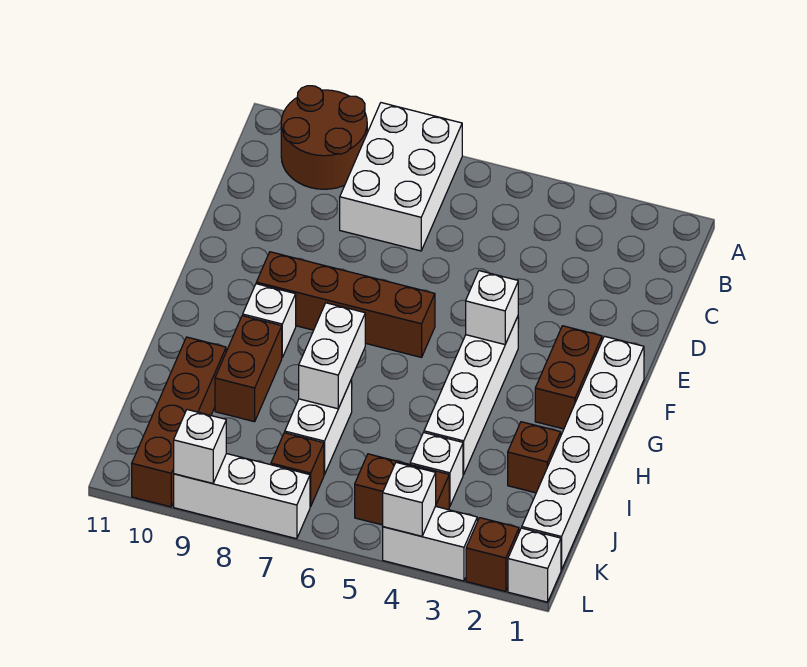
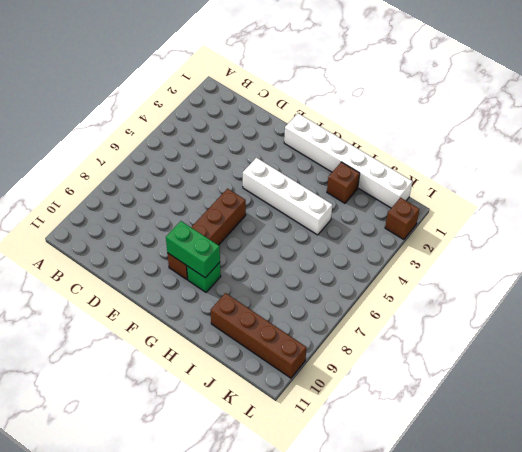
green 1x2 brick [166,221,220,278] -> none
green 1x1 brick [187,262,221,292] -> white 1x1 brick [243,284,296,357]
none -> white 2x3 brick [340,103,462,251]
none -> brown 2x2 round brick [281,86,367,189]
none -> brown 1x2 brick [535,326,602,429]

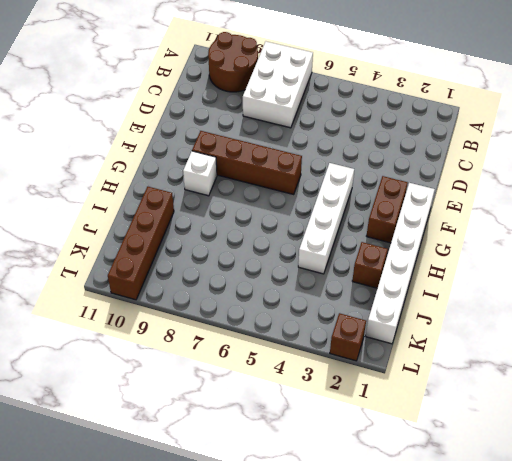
none -> brown 1x2 brick [215,316,282,422]
none -> white 1x2 brick [285,379,352,475]
none -> white 1x1 brick [410,433,463,506]

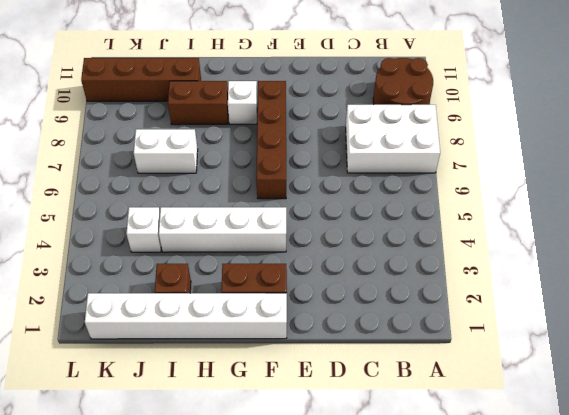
none -> brown 1x2 brick [355,454,449,525]
none -> brown 1x1 brick [271,433,324,507]
none -> white 1x1 brick [508,528,561,602]

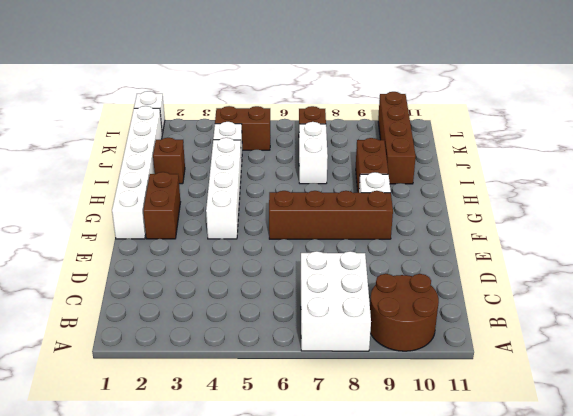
none -> brown 1x1 brick [466,518,519,592]
none -> white 1x2 brick [383,506,477,581]
none -> white 1x3 brick [174,454,310,539]

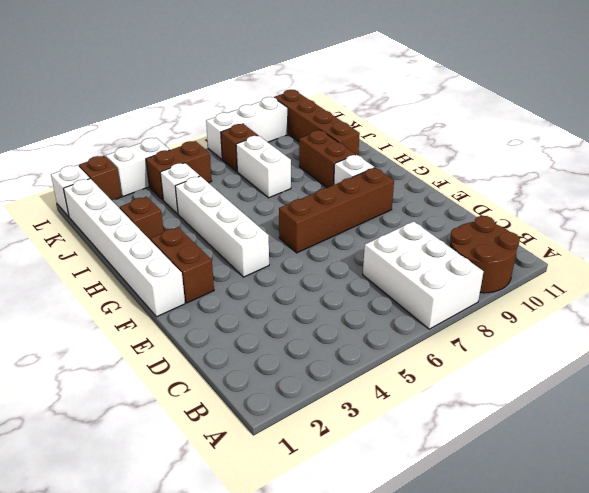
none -> white 1x1 brick [466,271,518,344]
none -> white 1x2 brick [299,303,365,409]
none -> white 1x1 brick [383,462,436,536]

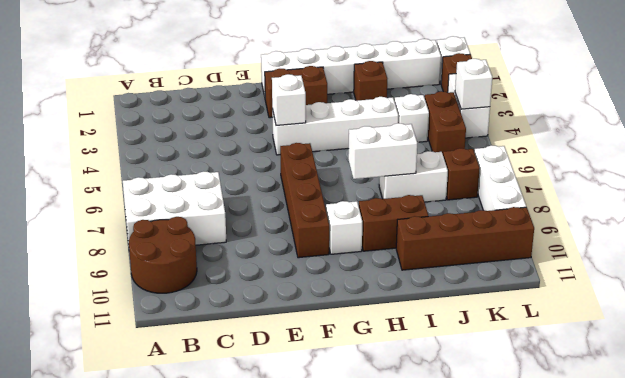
none -> white 1x1 brick [174,410,226,483]

